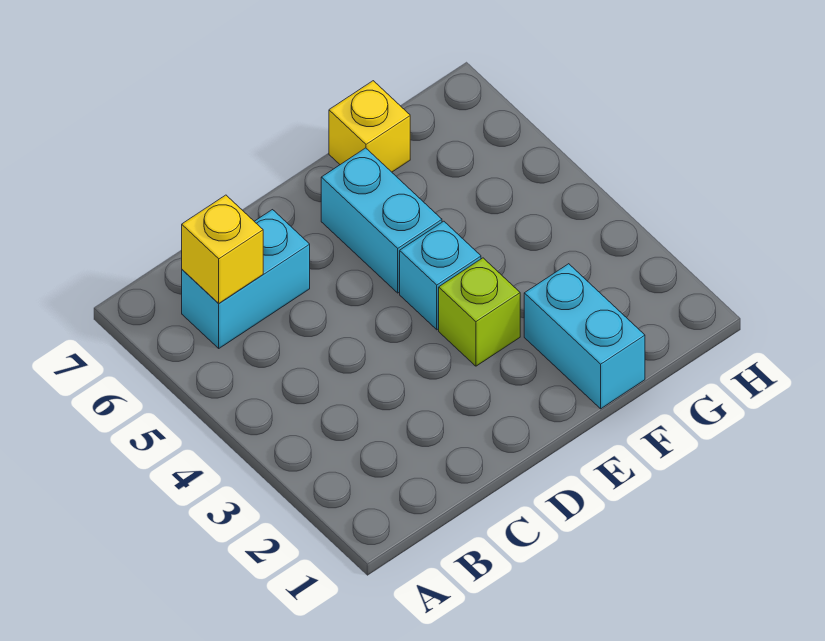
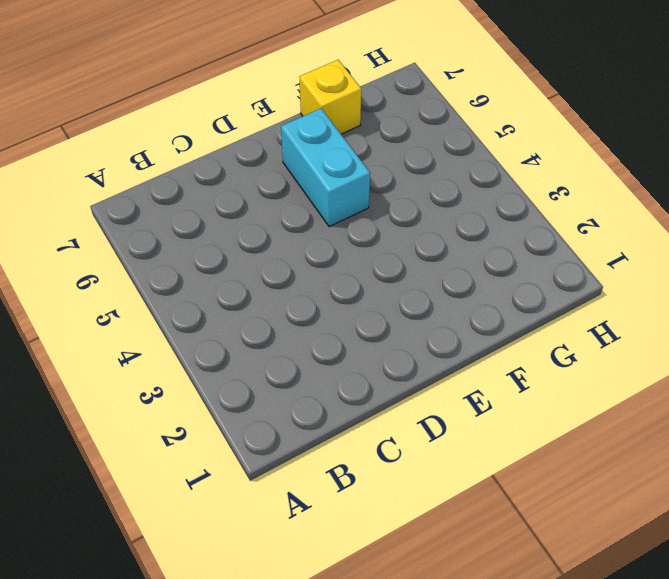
none -> cyan 1x2 brick [182,210,310,348]
none -> lime 1x1 brick [439,258,520,366]

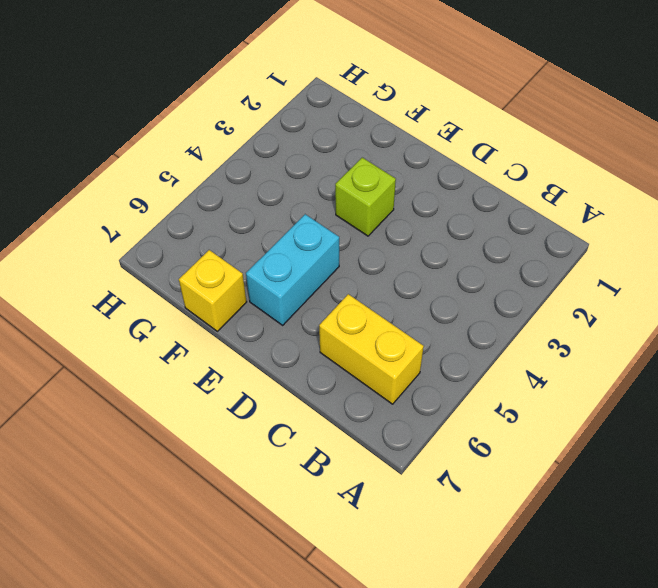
yellow 1x2 brick [319,294,424,404] -> cyan 1x2 brick [182,210,310,348]
none -> cyan 1x1 brick [400,221,481,330]
none -> cyan 1x2 brick [524,264,645,409]

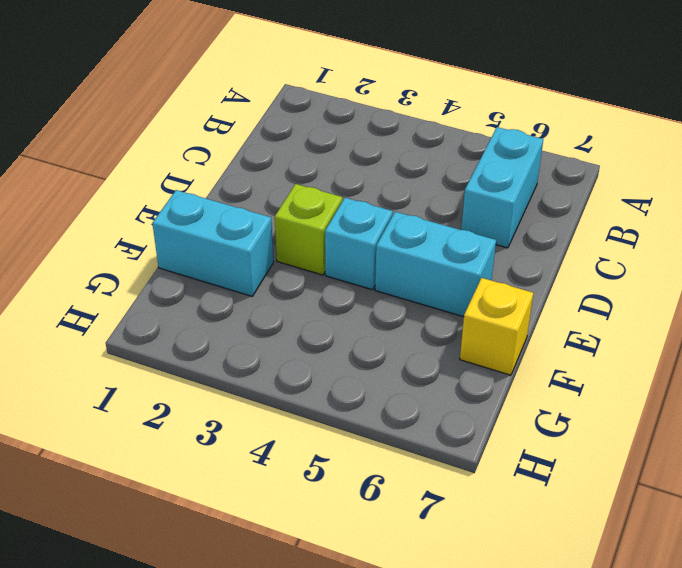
none -> yellow 1x1 brick [182,195,263,303]

